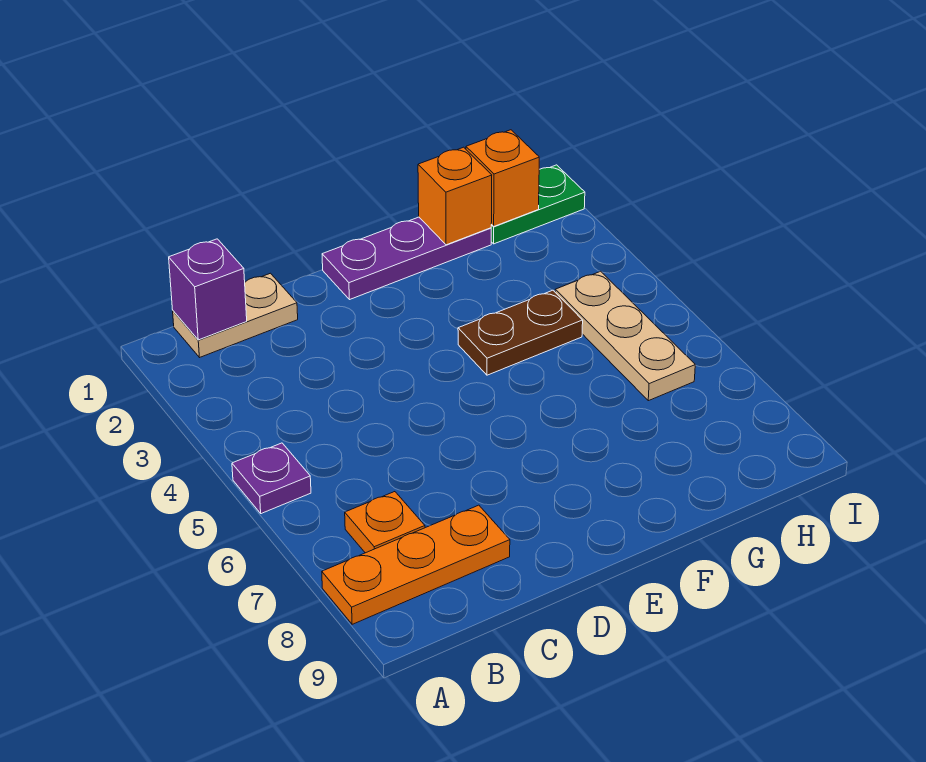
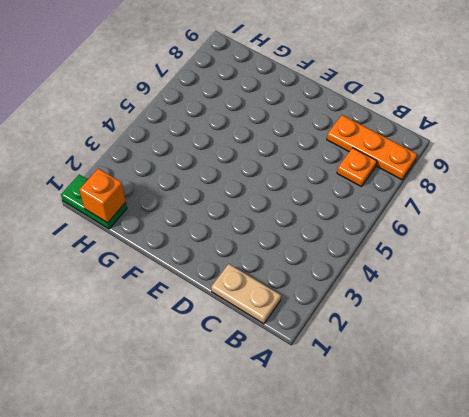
none -> purple 1x1 plate [232,443,311,514]
none -> purple 1x3 plate [322,217,491,300]

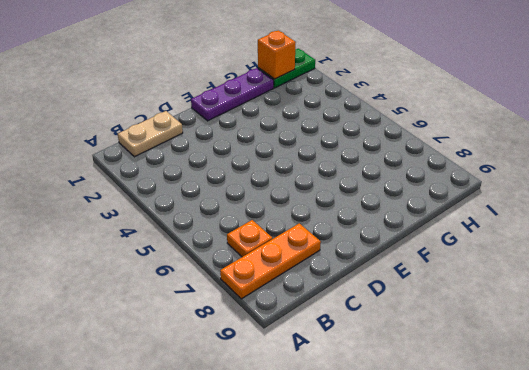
none -> purple 1x1 plate [232,443,311,514]
none -> brown 1x2 plate [458,290,583,375]

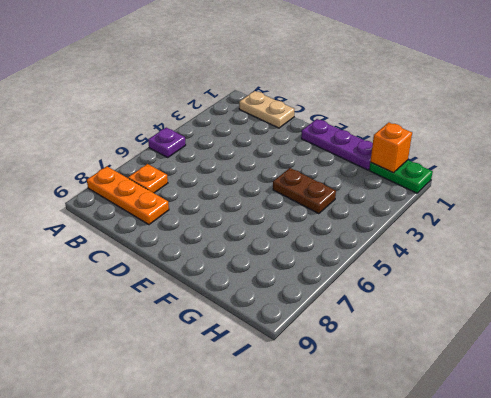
none -> tan 1x3 plate [555,271,695,401]
none -> purple 1x1 brick [169,239,247,340]

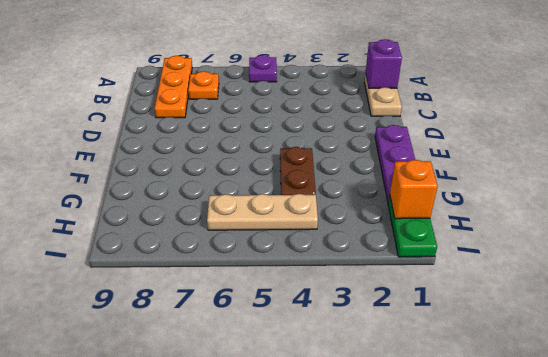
none -> orange 1x1 brick [418,147,492,245]

